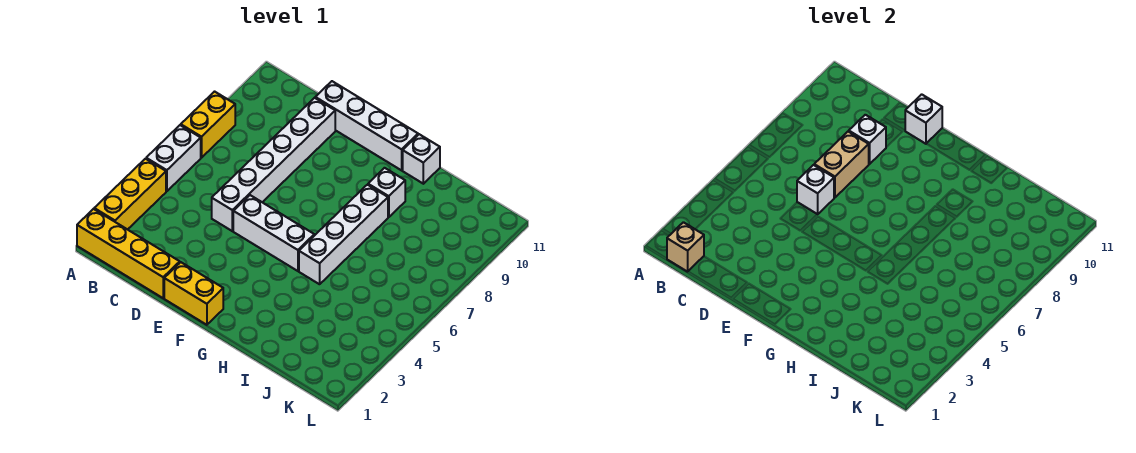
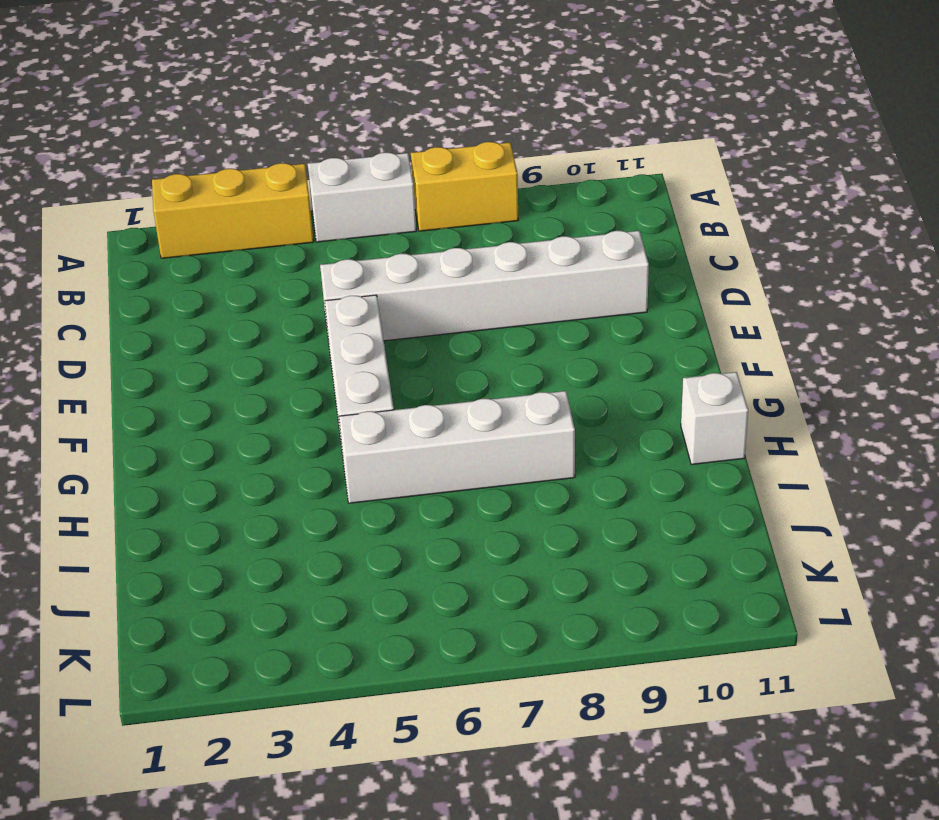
none -> yellow 1x4 brick [77,209,180,298]
none -> white 1x4 brick [315,81,418,170]
none -> yellow 1x2 brick [164,262,223,325]

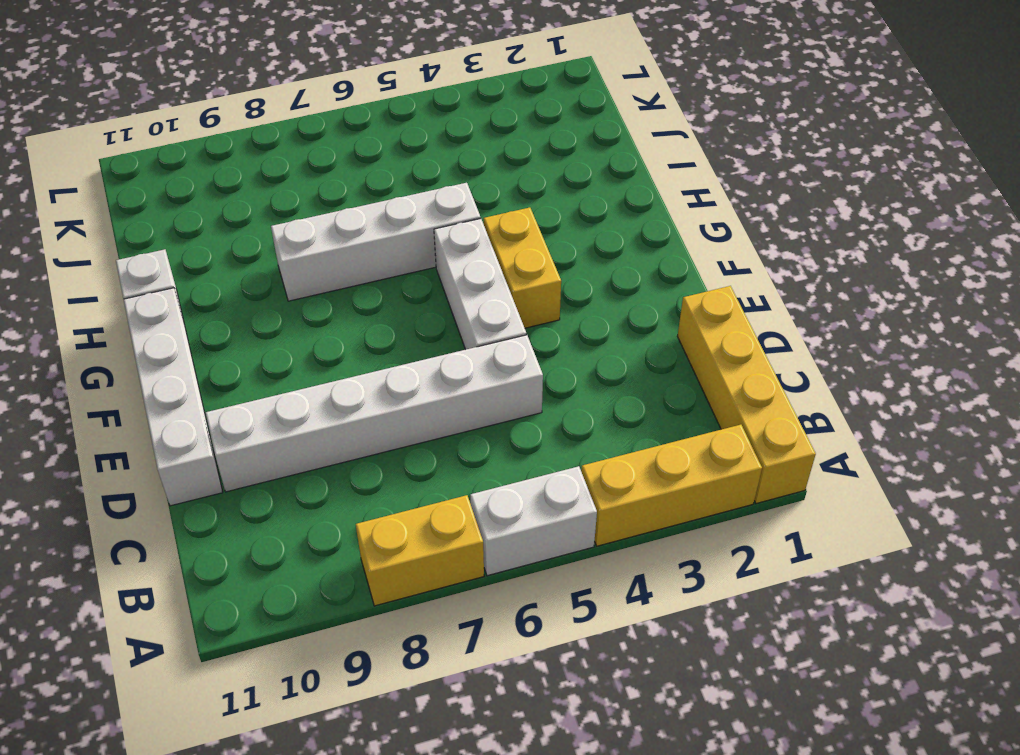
yellow 1x2 brick [484,208,561,328] -> yellow 1x2 brick moved to [164,262,223,325]
none -> white 1x1 brick [368,168,405,217]
none -> tan 1x1 brick [667,222,704,272]
none -> white 1x1 brick [797,165,834,214]

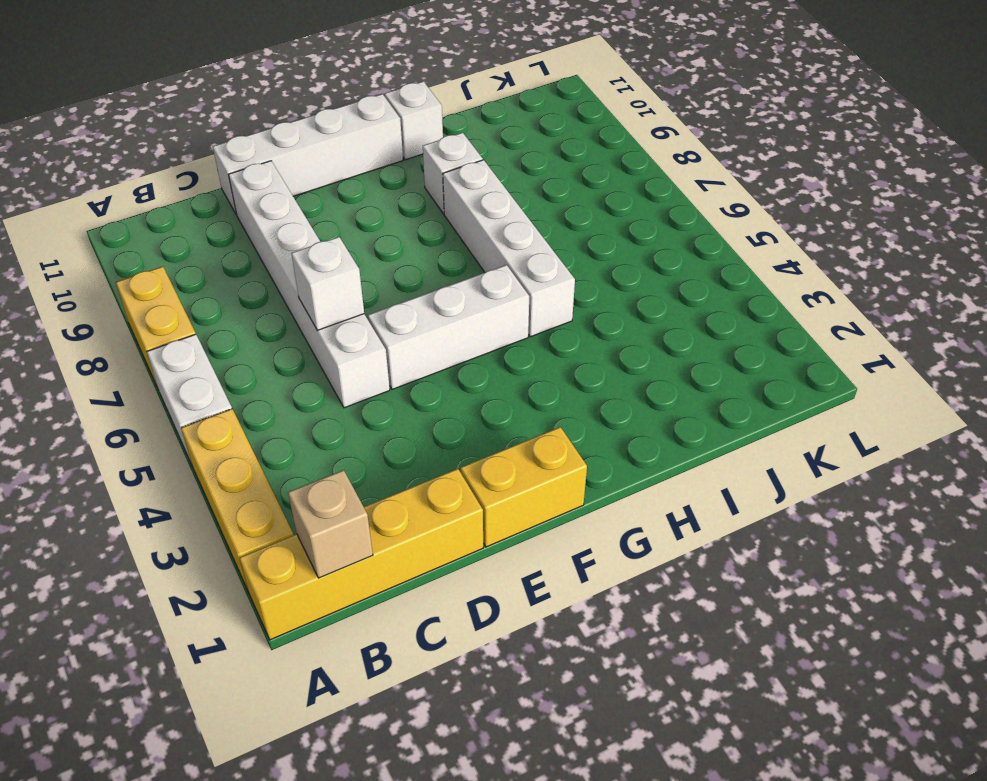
none -> tan 1x2 brick [814,131,869,197]
none -> white 1x1 brick [849,115,886,164]
none -> white 1x1 brick [905,94,942,144]

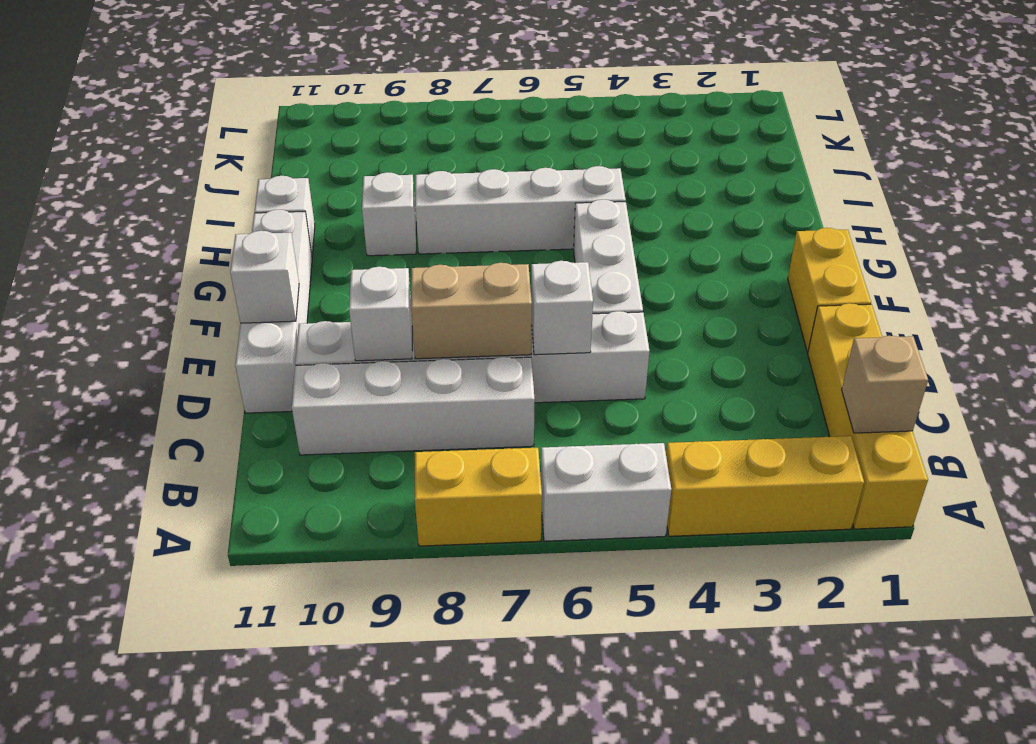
white 1x4 brick [292,357,535,455] -> none

